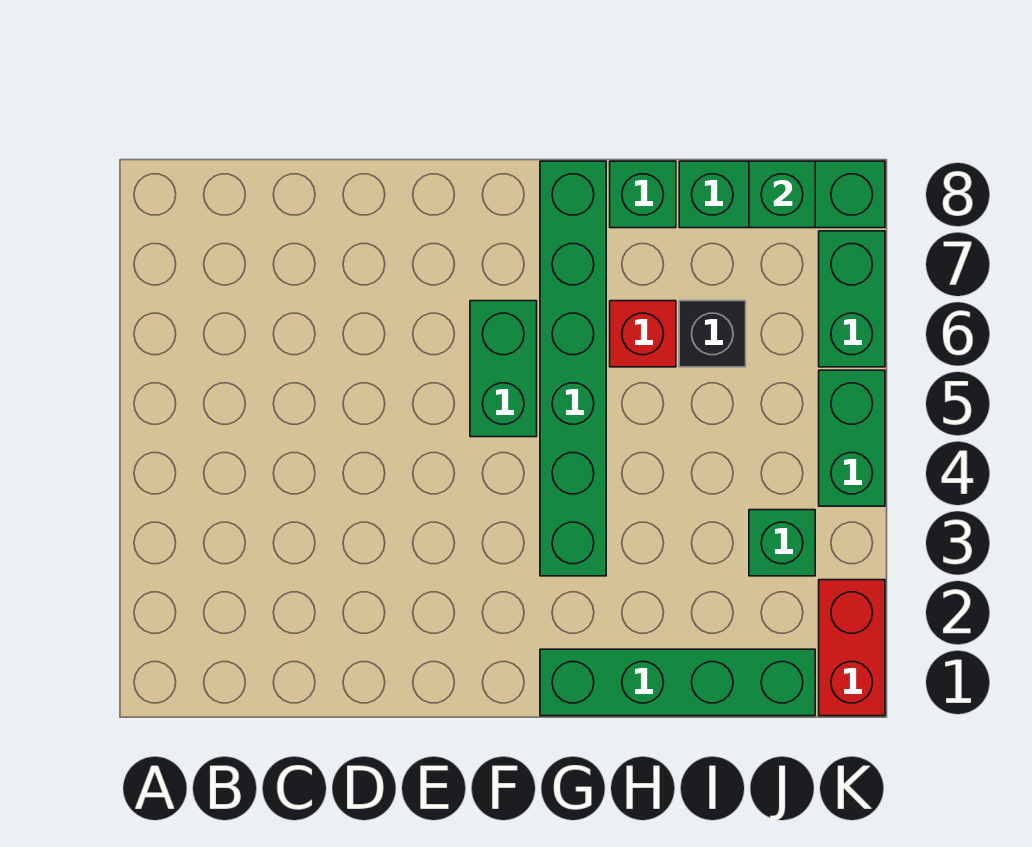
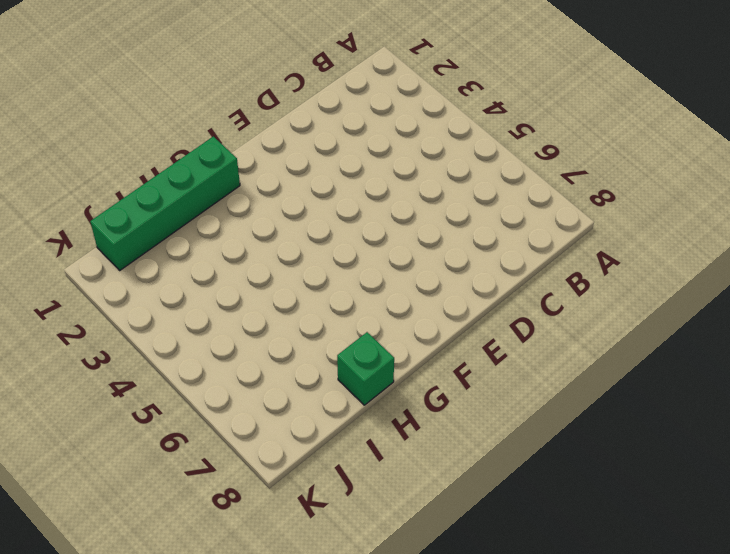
none -> green 1x2 brick [470,301,537,437]
none -> green 1x6 brick [540,161,606,576]
none -> red 1x1 brick [610,301,676,367]

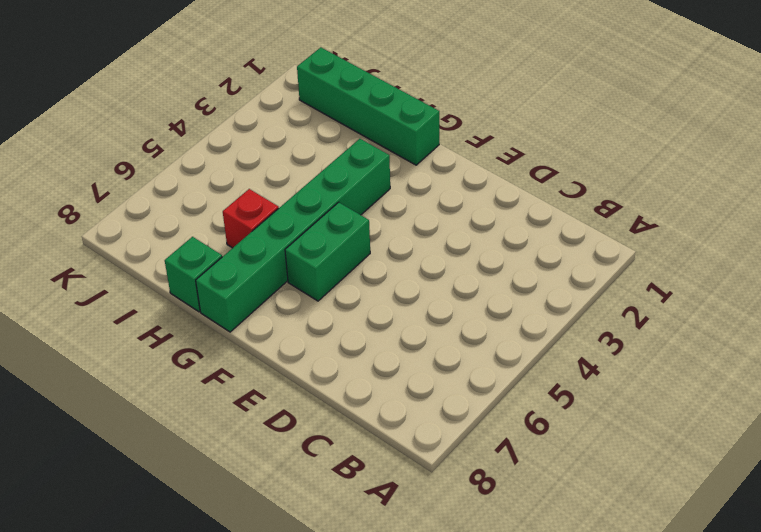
none -> black 1x1 brick [679,301,746,367]
none -> green 1x3 brick [679,161,885,228]
none -> green 1x1 brick [749,510,815,576]

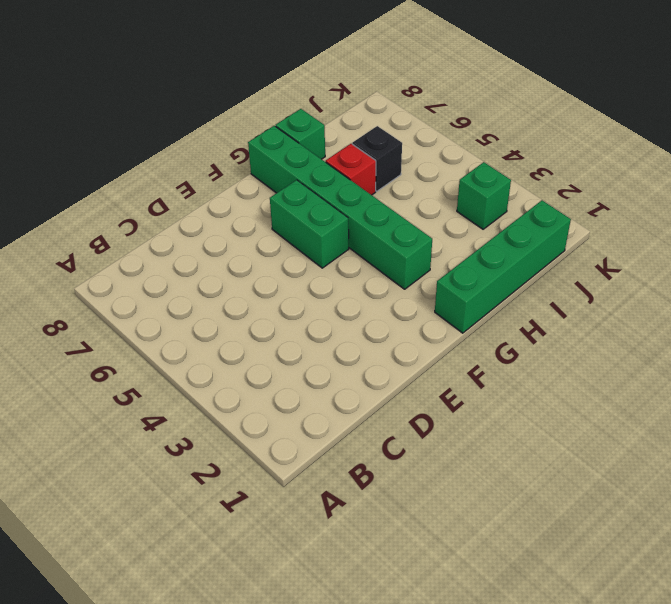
none -> green 1x3 brick [679,161,885,228]
none -> red 1x2 brick [819,580,885,716]
none -> green 1x2 brick [819,370,885,506]

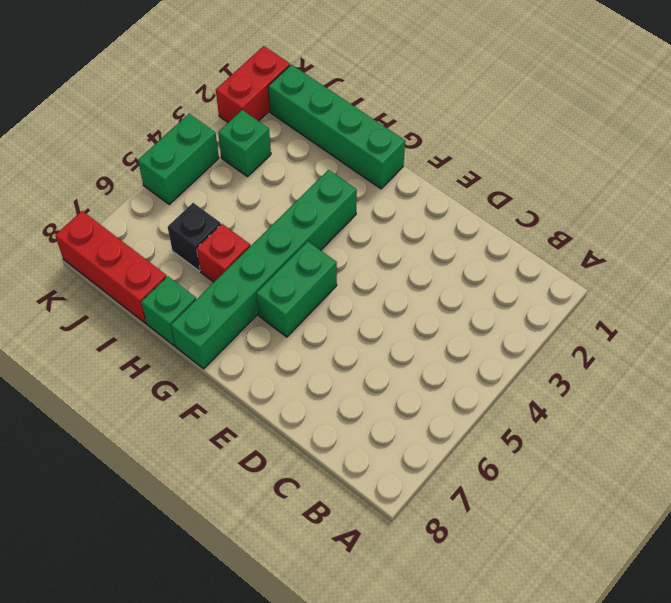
red 1x3 brick [55,211,167,323] -> green 1x3 brick [679,161,885,228]
none -> green 1x2 brick [819,231,885,367]
none -> green 1x1 brick [749,161,815,228]

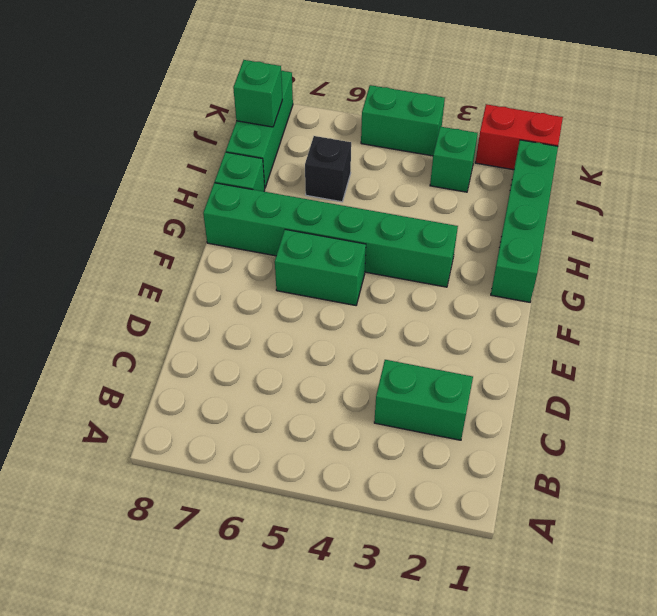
green 1x2 brick [374,360,473,440] -> green 1x2 brick moved to [819,231,885,367]
none -> red 1x1 brick [610,301,676,367]

